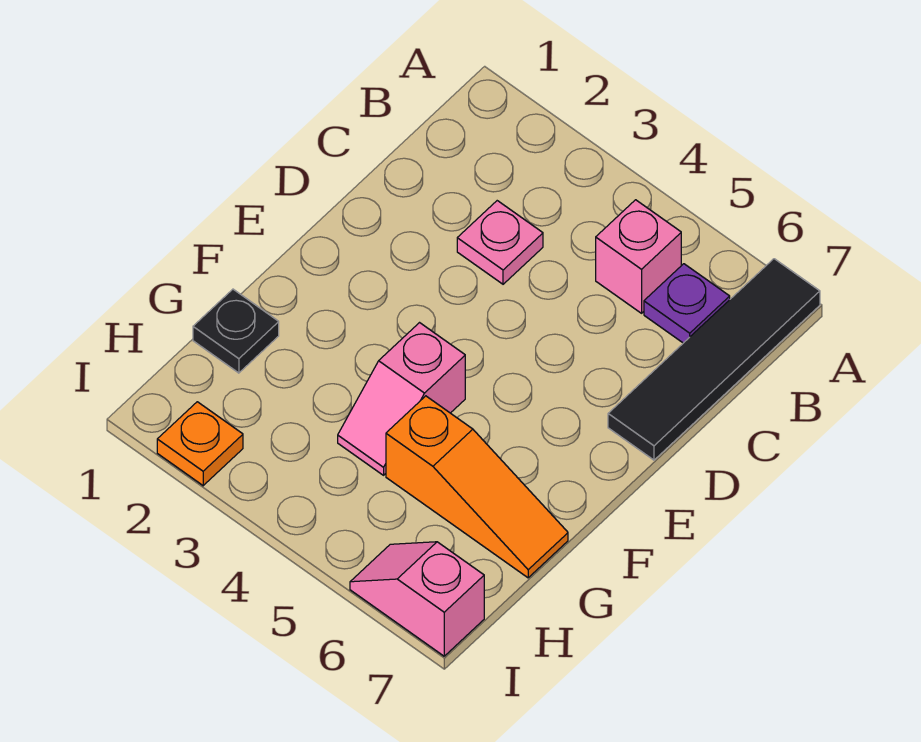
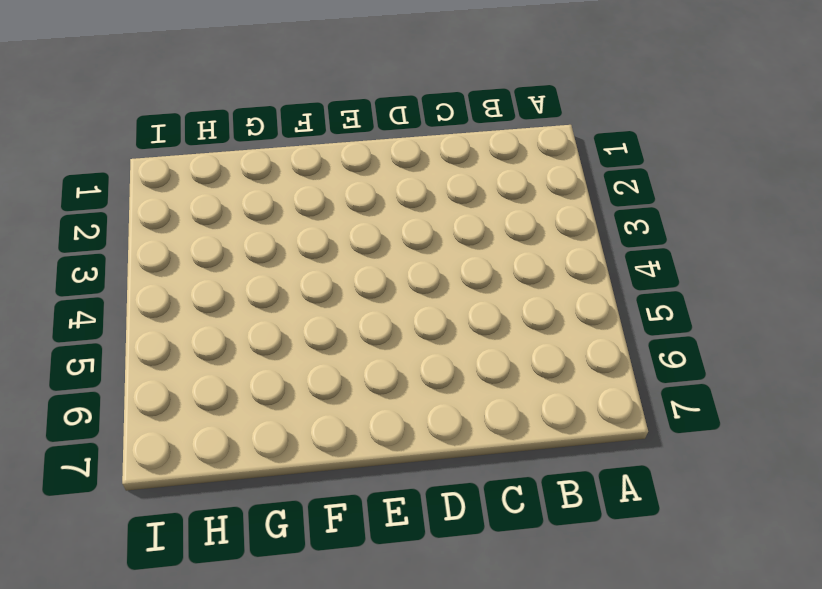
none -> black 1x4 tile [608,259,820,460]
none -> pink 1x1 brick [596,200,681,313]

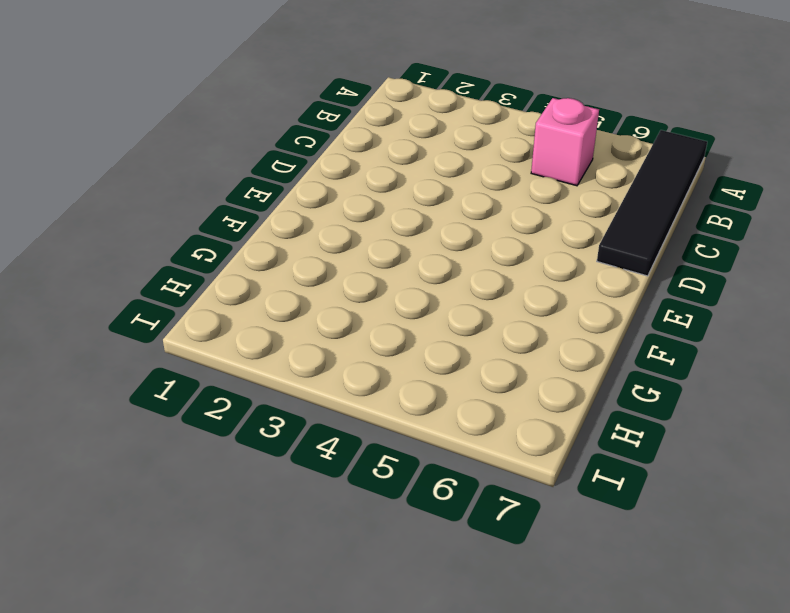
none -> purple 1x1 plate [644,264,730,343]
none -> pink 1x1 plate [457,201,543,284]

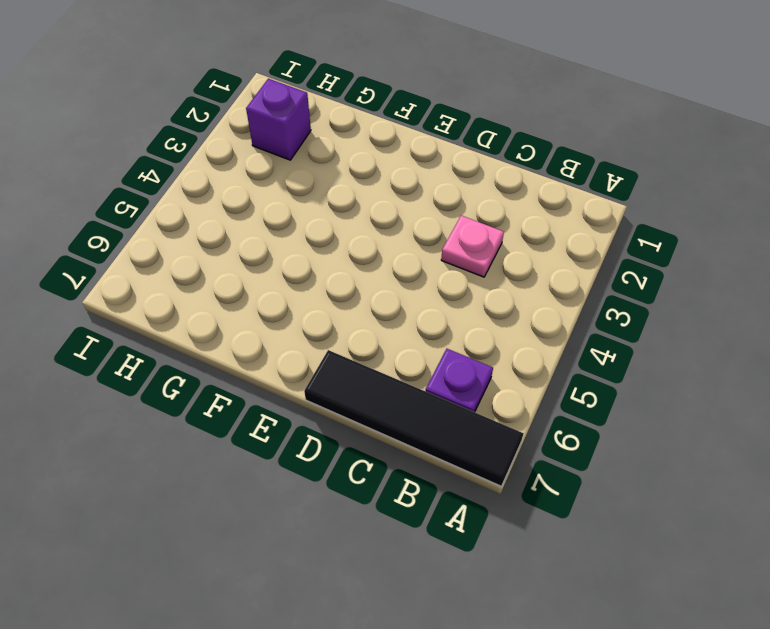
purple 1x1 brick [246,79,311,160] -> none
none -> pink 1x1 brick [596,200,681,313]
none -> pink 1x2 slope [338,323,465,475]

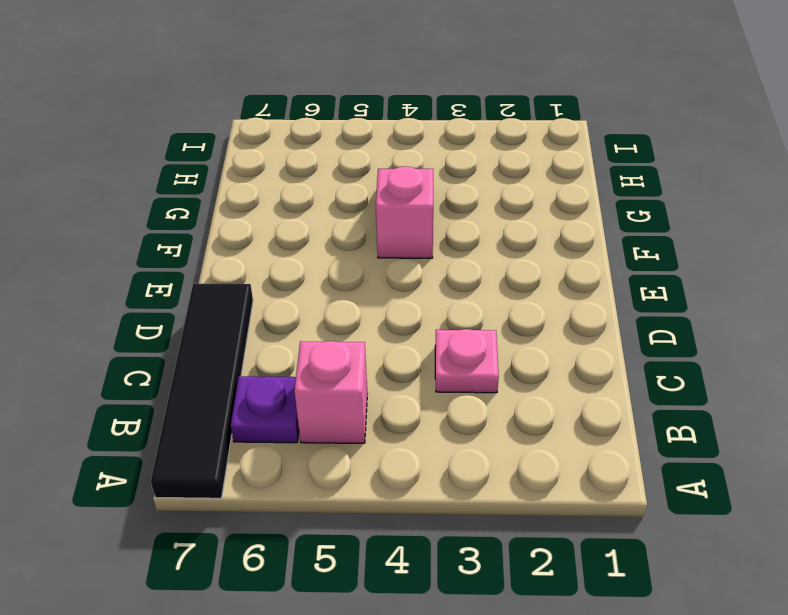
none -> black 1x1 plate [193,289,279,373]
none -> orange 1x3 slope [386,396,568,578]

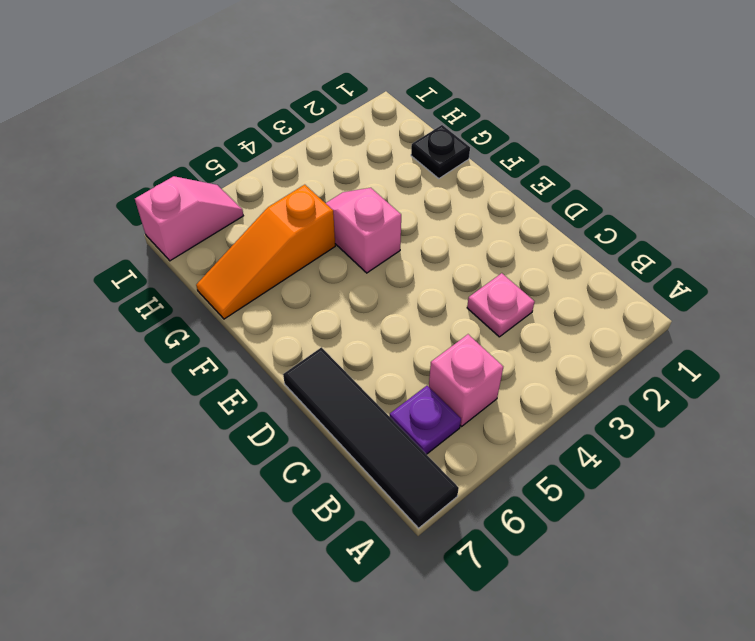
none -> orange 1x1 plate [157,402,243,486]

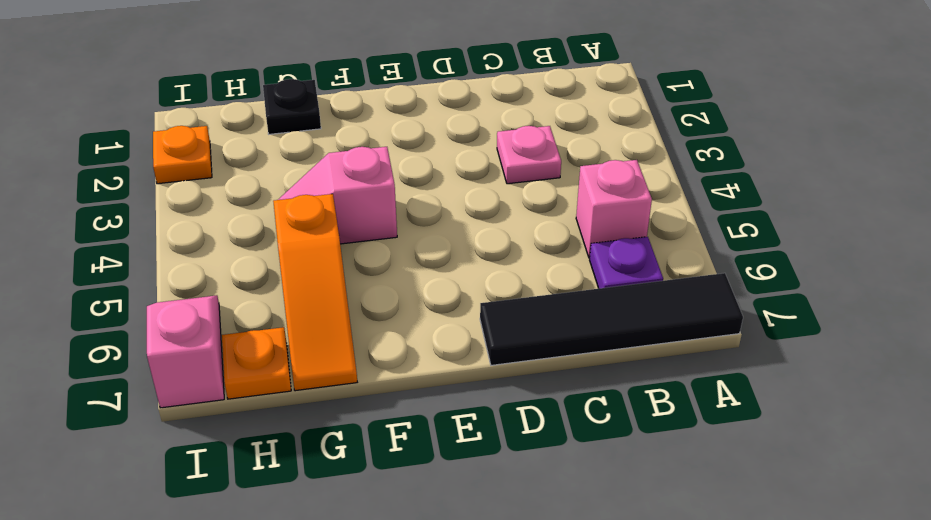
orange 1x1 plate [222,327,291,399] -> none

